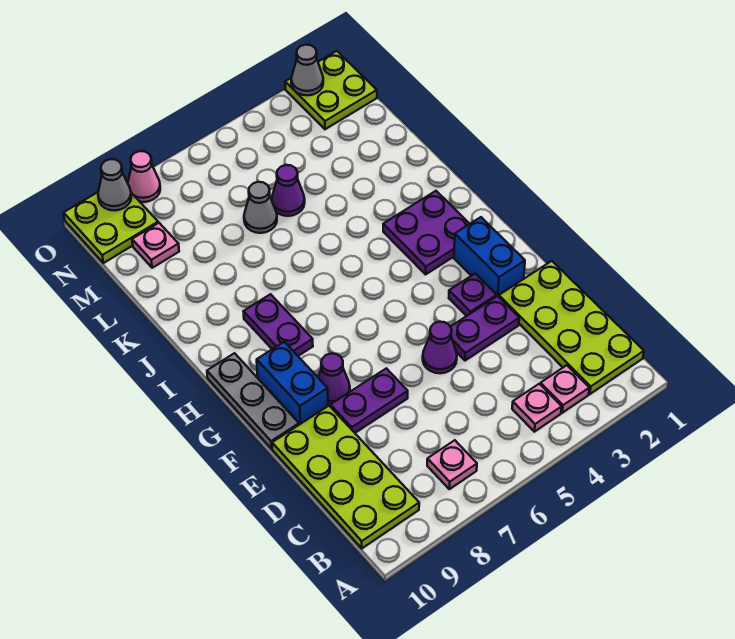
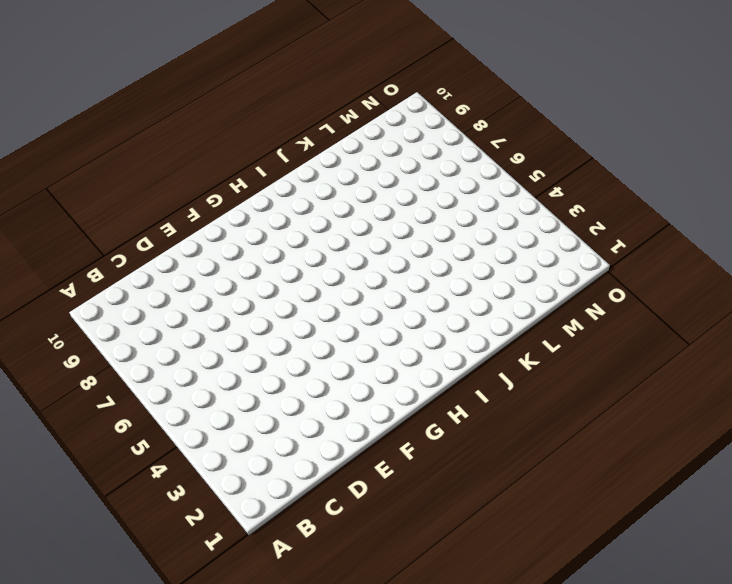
none -> lime 2x4 plate [499,261,644,394]
none -> pink 1x1 plate [540,365,589,413]
none -> pink 1x1 plate [512,384,562,432]

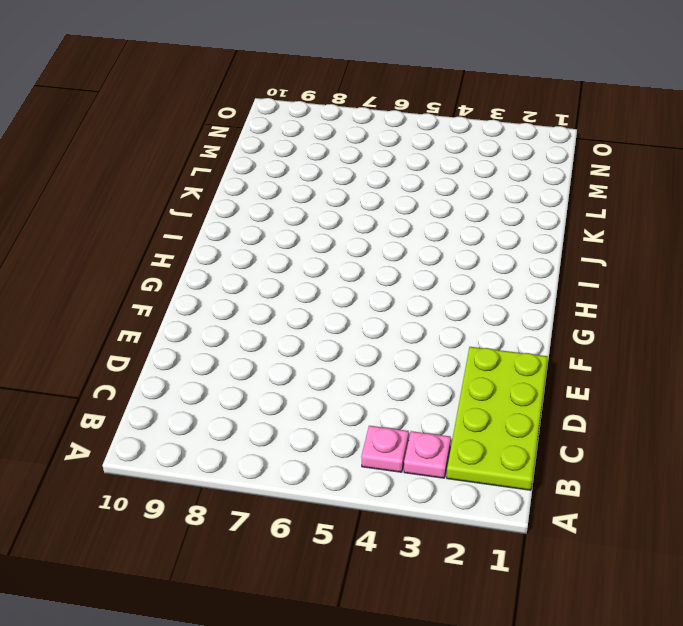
none -> pink 1x1 plate [427,440,477,489]
none -> lime 2x4 plate [272,406,419,548]
none -> purple 1x2 plate [451,296,519,361]

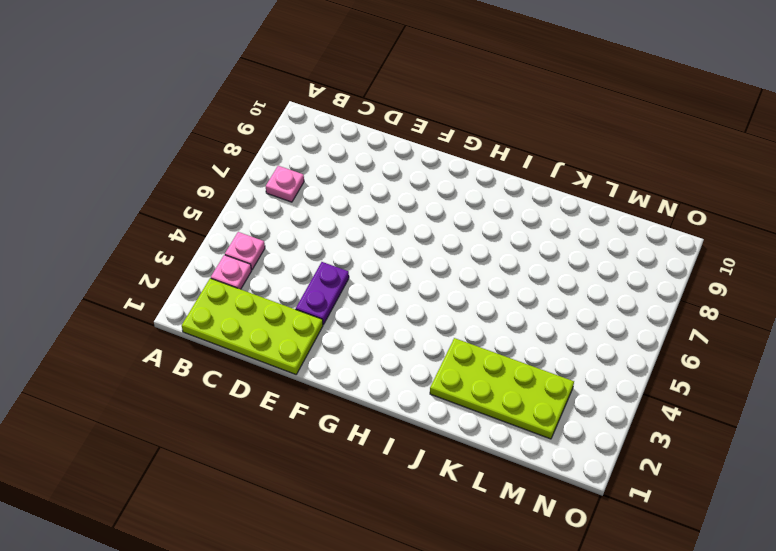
lime 2x4 plate [430,338,574,439] -> lime 2x4 plate moved to [272,406,419,548]
none -> purple 1x1 cone [423,322,457,373]
none -> purple 1x2 plate [330,368,408,433]
none -> blue 1x2 brick [454,217,525,297]

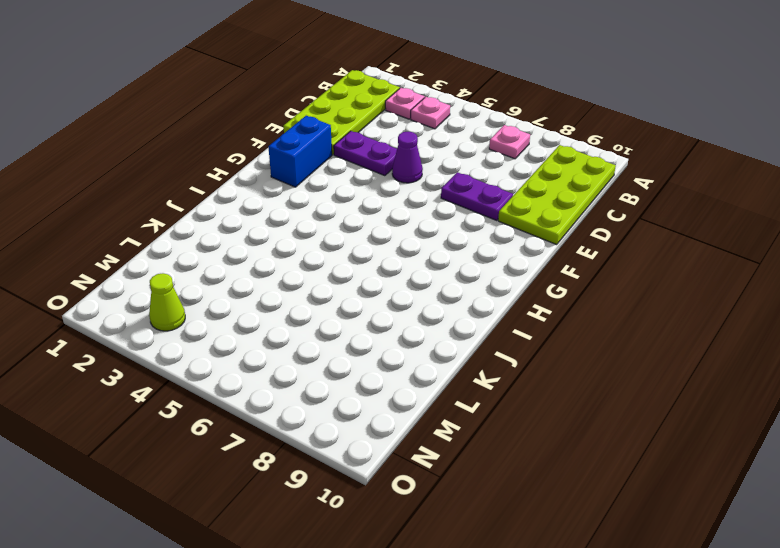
lime 1x1 cone [149,273,185,331] -> none
none -> purple 1x1 plate [449,274,497,316]
none -> purple 1x1 cone [318,353,350,405]
none -> blue 1x2 brick [257,342,328,425]

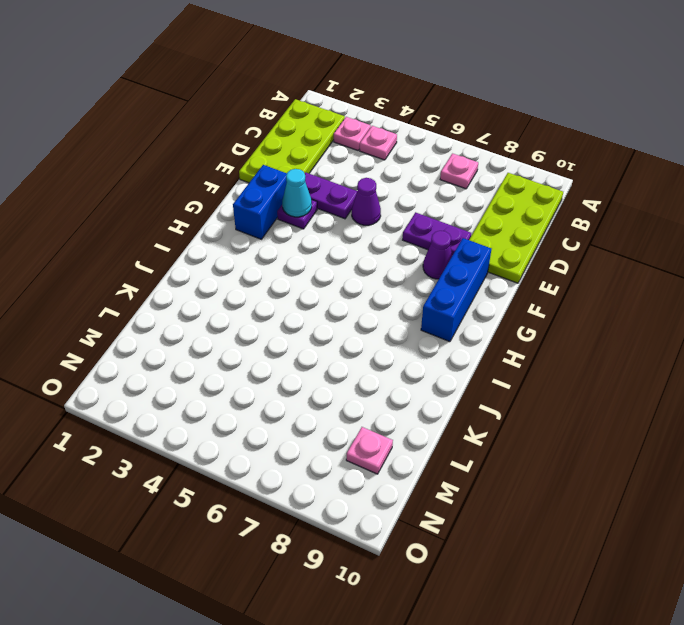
cyan 1x1 cone [282,169,312,217] -> none
blue 1x3 brick [421,238,491,342] -> blue 1x2 brick [257,342,328,425]
none -> grey 1x3 plate [207,353,299,449]
none -> purple 2x2 plate [383,191,469,274]
none -> purple 1x2 plate [243,294,313,356]

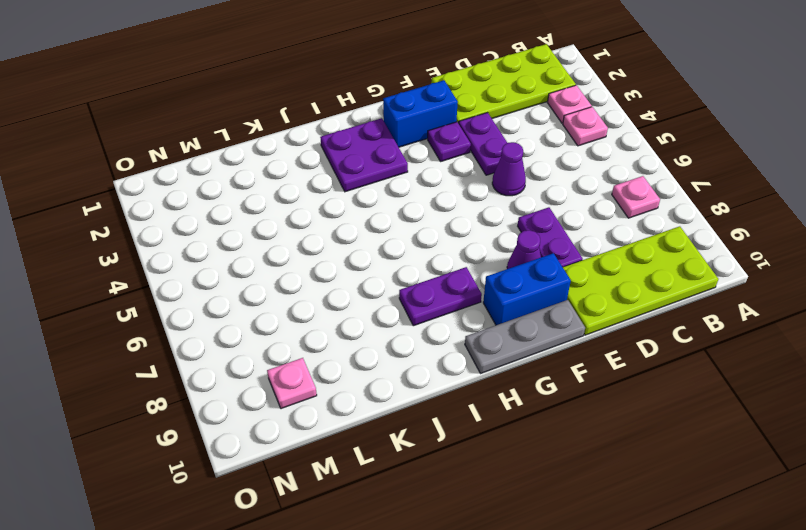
none -> purple 1x1 cone [272,165,305,216]
none -> grey 1x1 cone [244,182,277,233]
none -> lime 2x2 plate [285,51,377,129]

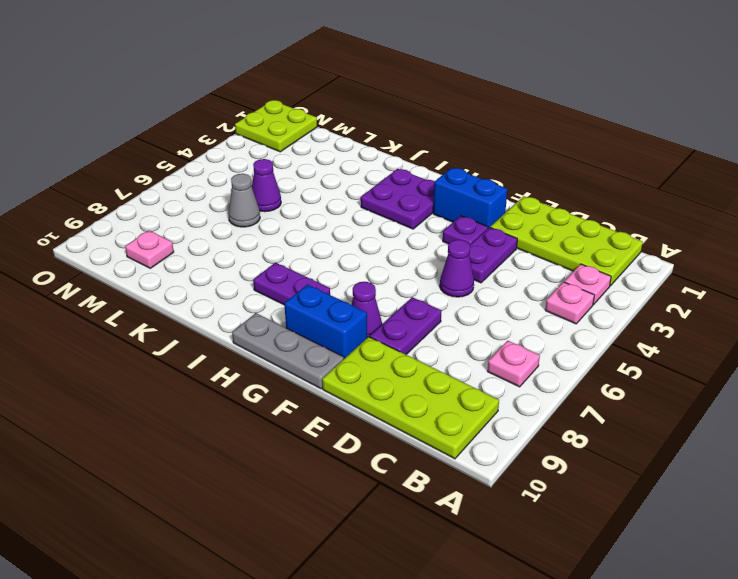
none -> lime 2x2 plate [64,192,158,263]
none -> pink 1x1 cone [128,151,160,202]
none -> grey 1x1 cone [291,45,323,95]

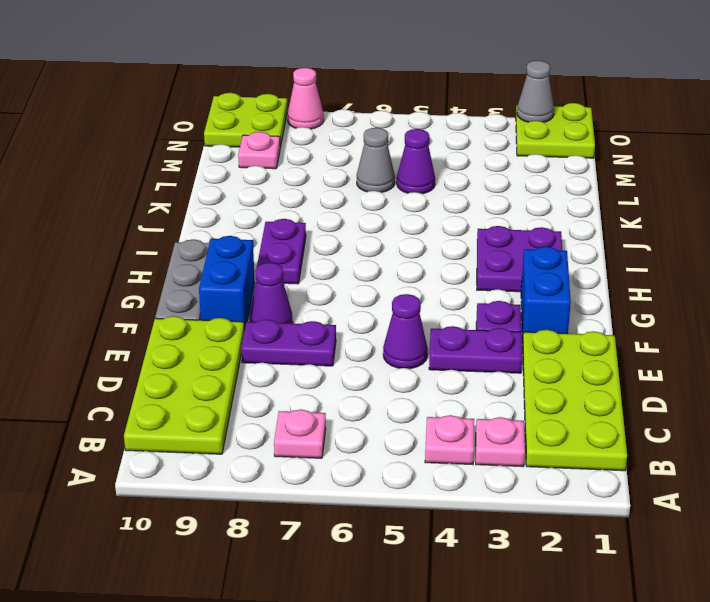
none -> grey 1x1 cone [98,159,131,211]

